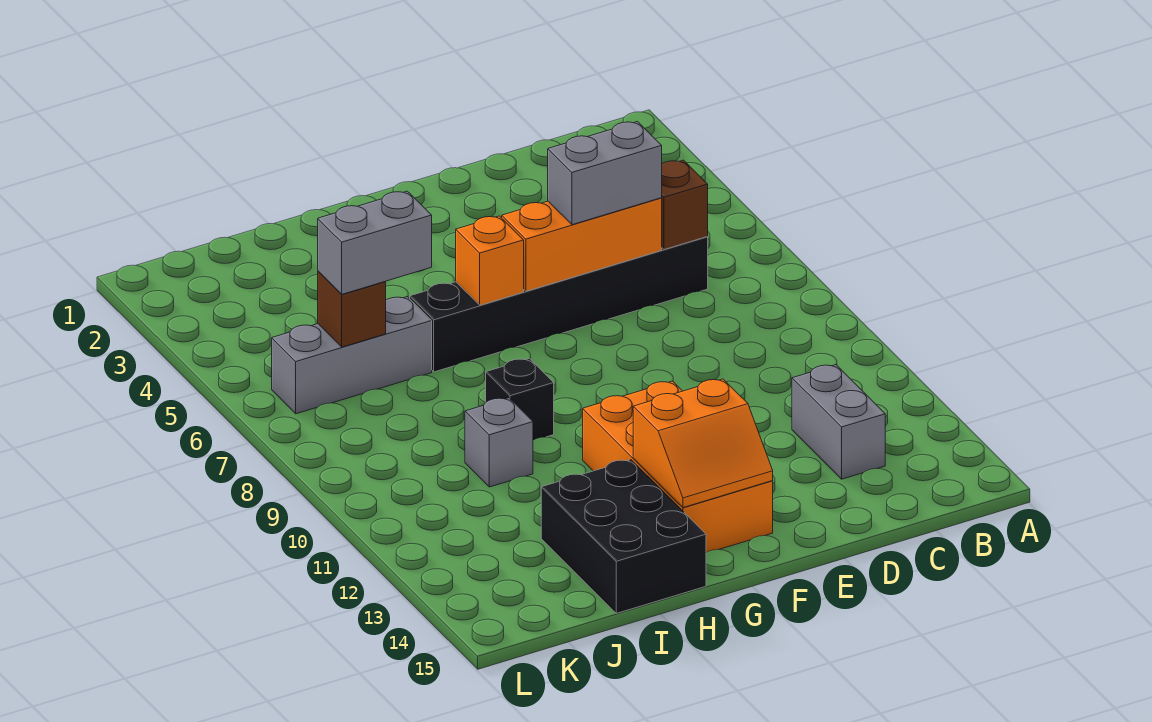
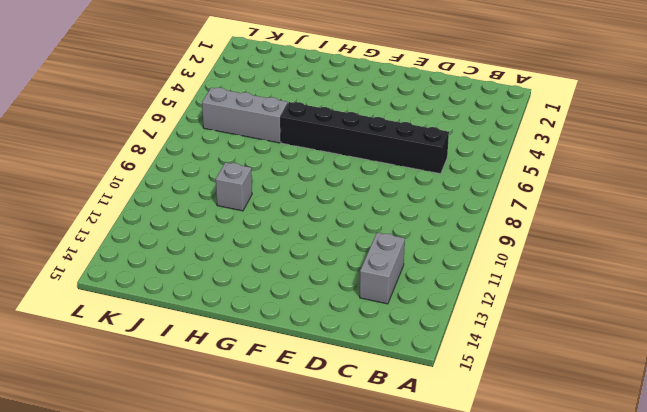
none -> orange 2x4 brick [583,381,773,553]
none -> black 1x1 brick [486,359,554,440]
none -> black 2x3 brick [541,460,706,613]

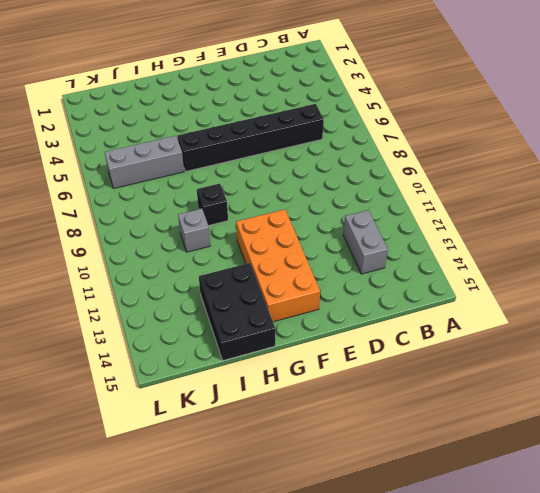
none -> brown 1x1 brick [662,160,708,249]
none -> orange 1x3 brick [502,198,662,291]
none -> orange 2x2 slope [633,379,773,508]

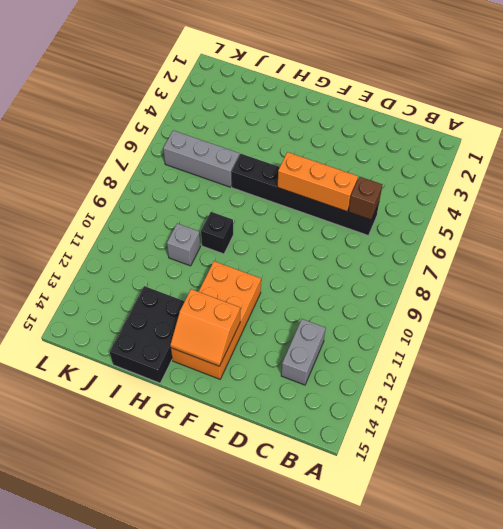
none -> orange 1x1 brick [456,216,524,305]
none -> brown 1x1 brick [318,271,386,347]
none -> grey 1x2 brick [548,121,662,225]

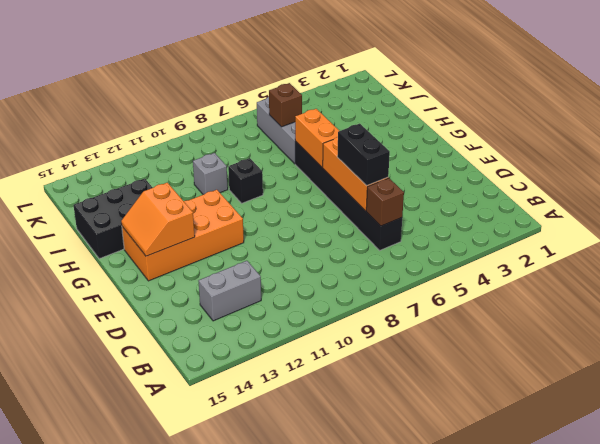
black 1x2 brick [337,124,390,186] -> grey 1x2 brick [548,121,662,225]
orange 1x2 brick [295,109,339,167] -> orange 1x1 brick [456,216,524,305]
none -> grey 1x2 brick [318,191,432,294]

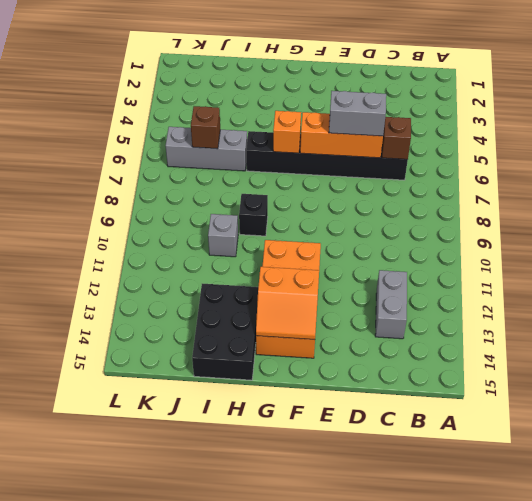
none -> grey 1x2 brick [318,191,432,294]

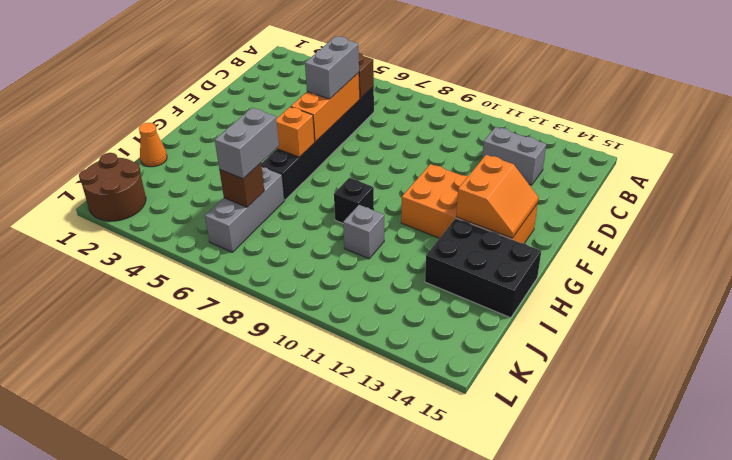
orange 1x1 cone [139,123,167,167] -> none
brown 2x2 round brick [79,153,146,221] -> none

